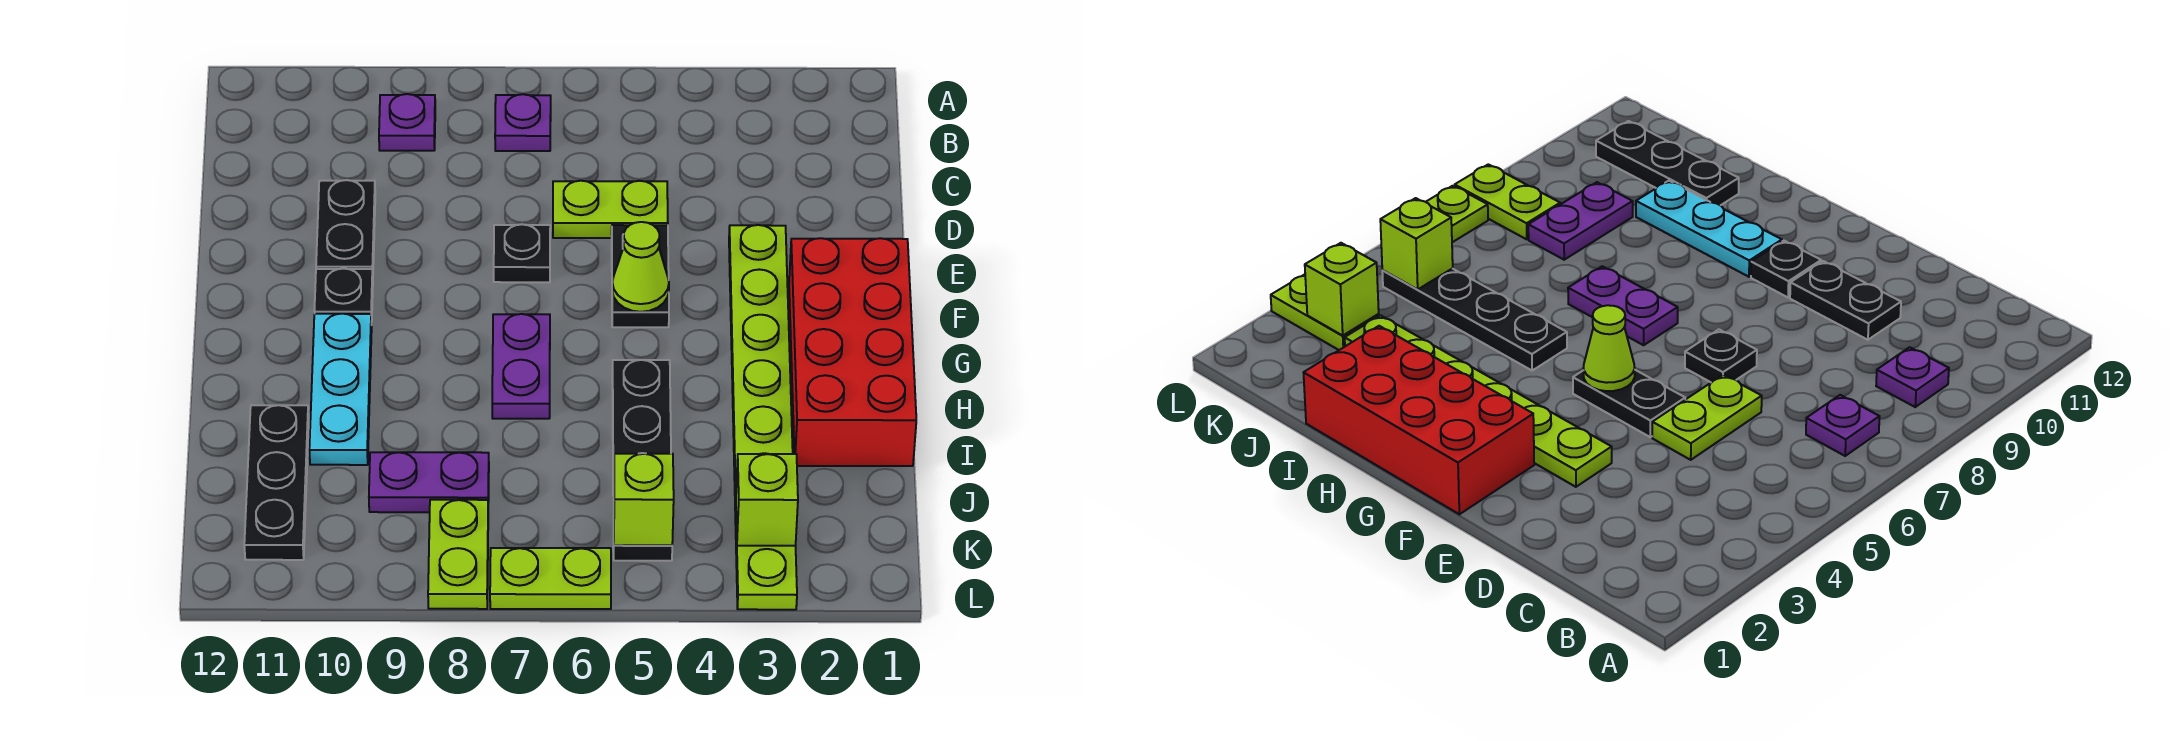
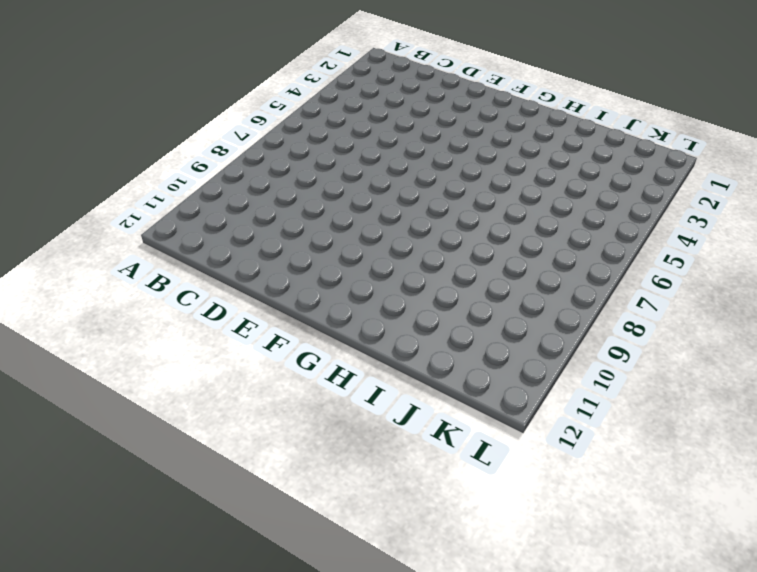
none -> purple 1x1 plate [495,94,551,151]
none -> purple 1x1 plate [379,94,435,151]
none -> lime 1x2 plate [553,181,668,238]

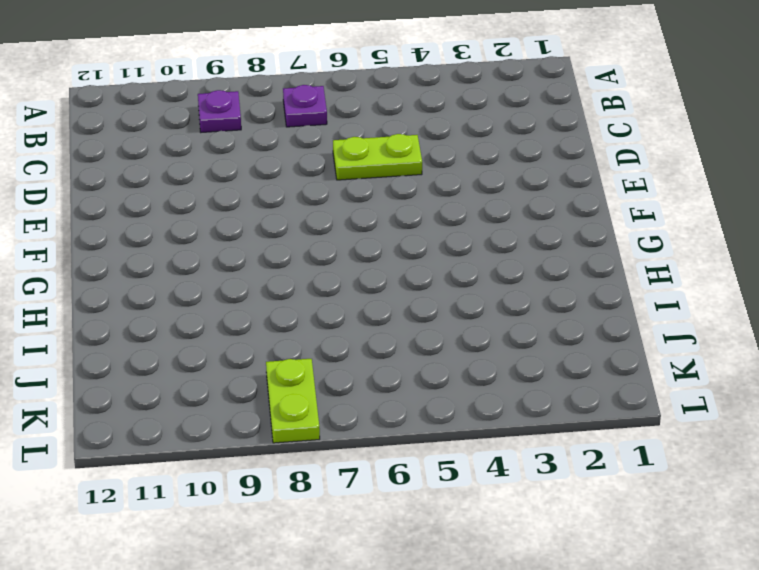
none -> black 1x2 plate [316,180,375,273]
none -> lime 1x6 plate [729,225,793,510]
none -> black 1x2 plate [612,225,669,327]

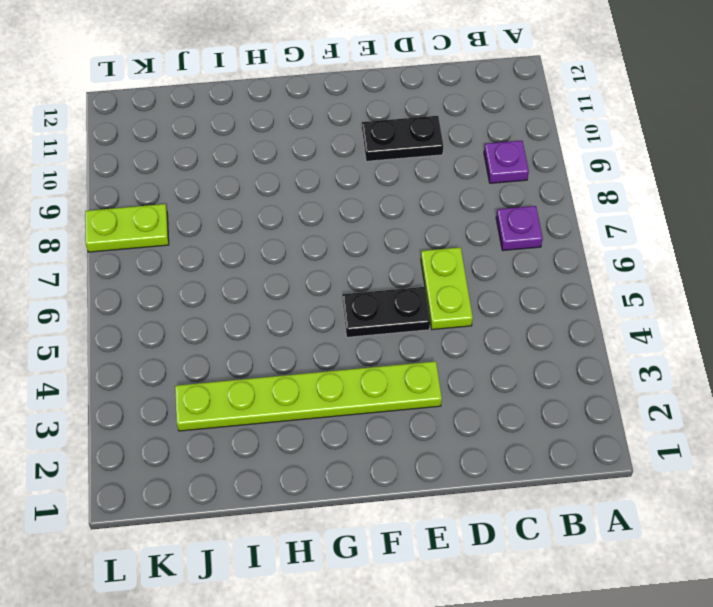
none -> black 1x1 plate [494,224,550,282]
none -> red 2x4 brick [789,238,916,466]
none -> black 1x1 plate [314,269,373,325]

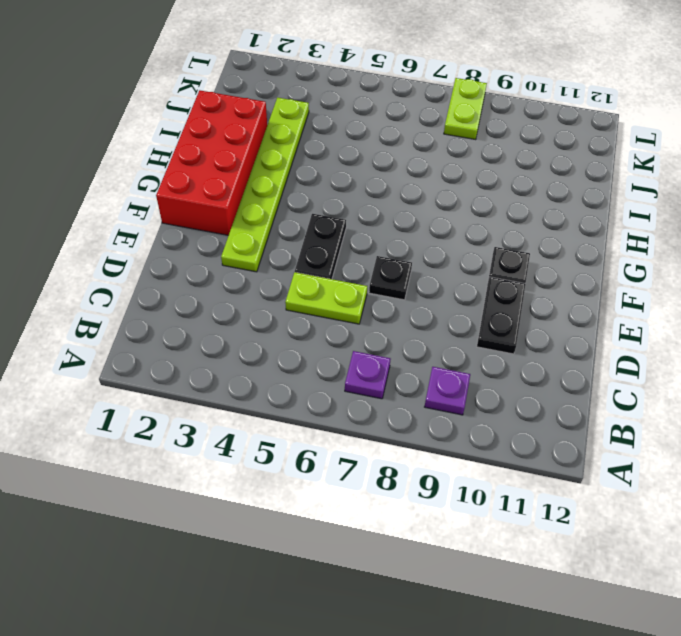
none -> purple 1x2 plate [492,314,550,419]
none -> cyan 1x3 plate [309,314,372,465]
none -> black 1x4 plate [612,360,672,561]

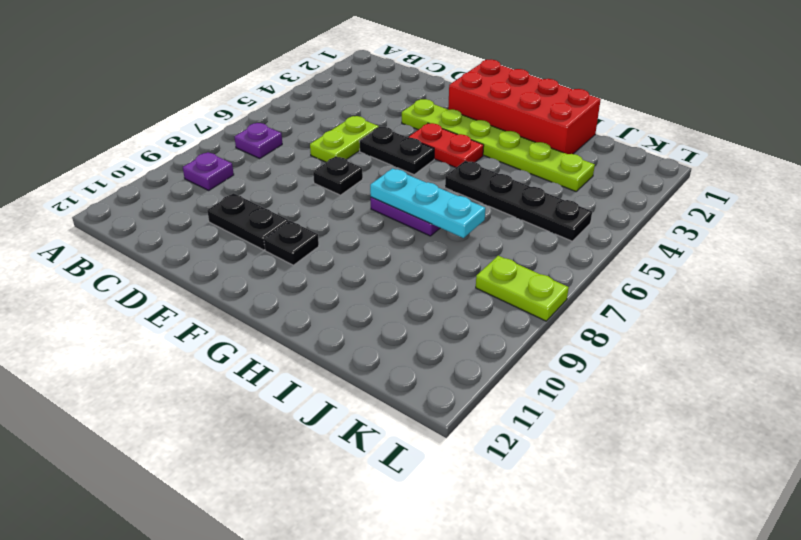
red 1x2 plate [408,123,484,167] -> none
cyan 1x3 plate [370,168,485,238] -> cyan 1x3 plate moved to [309,314,372,465]
none -> black 1x3 plate [244,405,309,560]
none -> purple 1x2 plate [369,452,489,512]
none -> lime 1x2 plate [735,510,797,610]

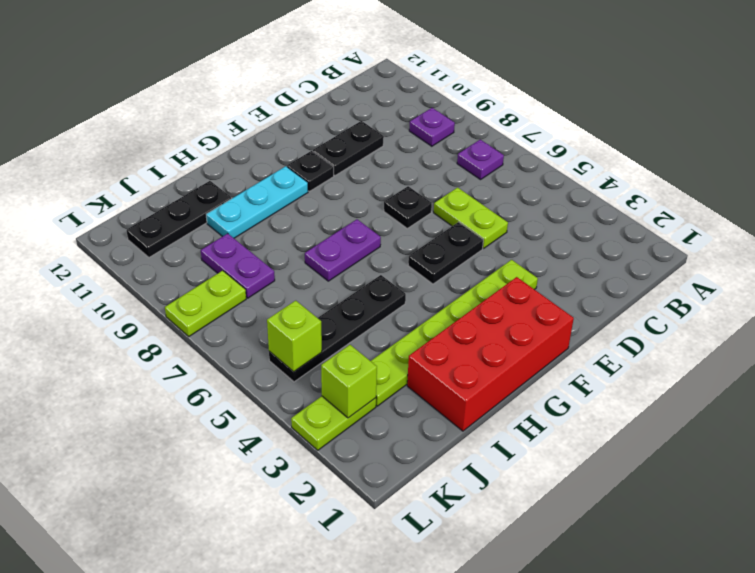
none -> lime 1x2 plate [490,548,611,609]
none -> lime 1x1 cone [612,222,669,312]

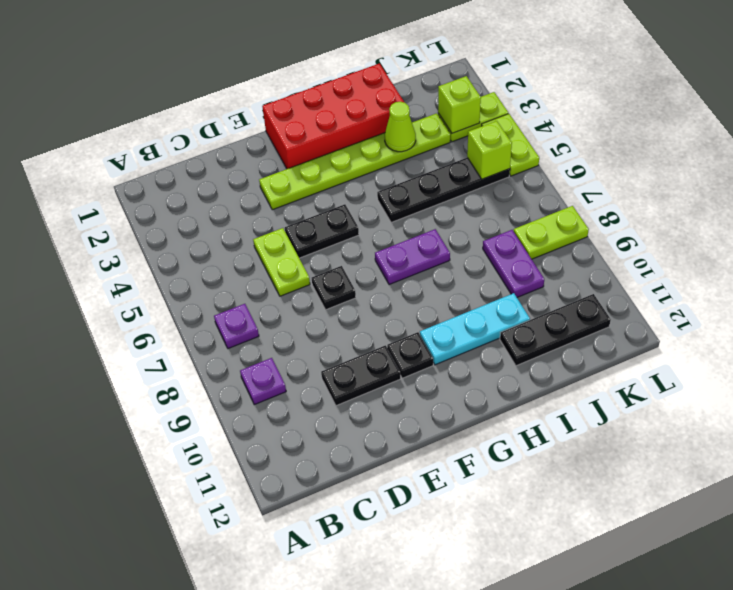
lime 1x1 cone [385,102,416,152] -> lime 1x1 cone moved to [612,222,669,312]
lime 1x2 plate [482,114,539,176] -> lime 1x2 plate moved to [490,548,611,609]

